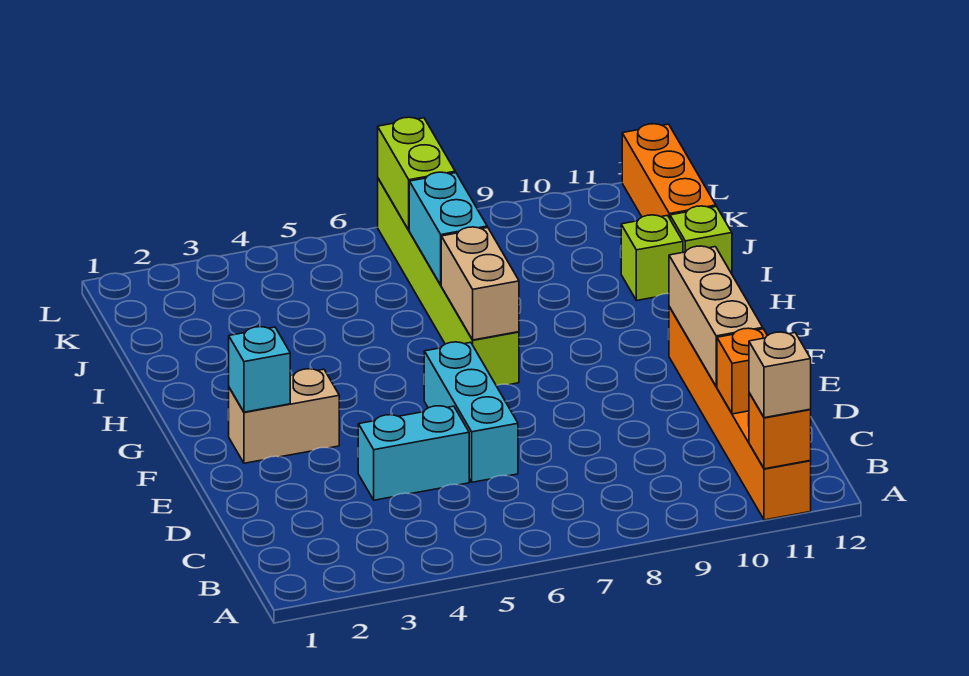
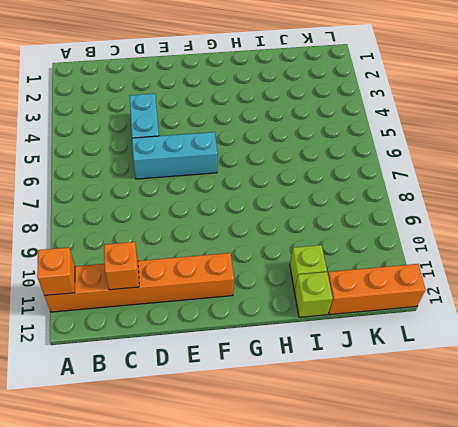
none -> tan 1x2 brick [228,369,339,463]
none -> lime 1x6 brick [378,179,519,386]
none -> tan 1x3 brick [669,246,763,387]

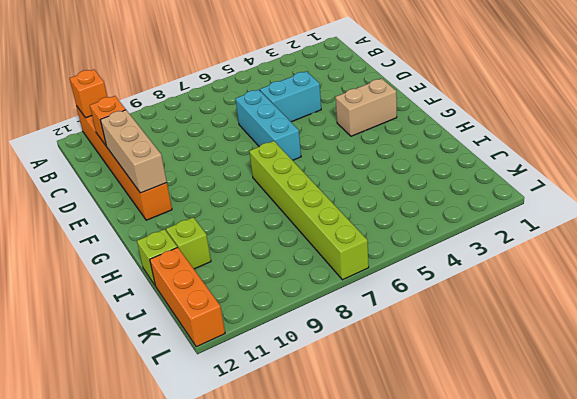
none -> cyan 1x1 brick [229,327,290,412]
none -> tan 1x2 brick [441,227,519,340]
none -> cyan 1x2 brick [409,172,487,285]

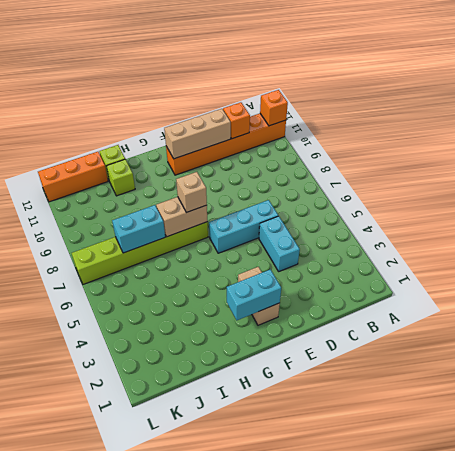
cyan 1x2 brick [227,269,281,320] -> cyan 1x1 brick [229,327,290,412]
tan 1x1 brick [176,172,207,213] -> tan 1x1 brick moved to [749,332,811,418]
none -> lime 1x2 brick [378,117,455,230]

